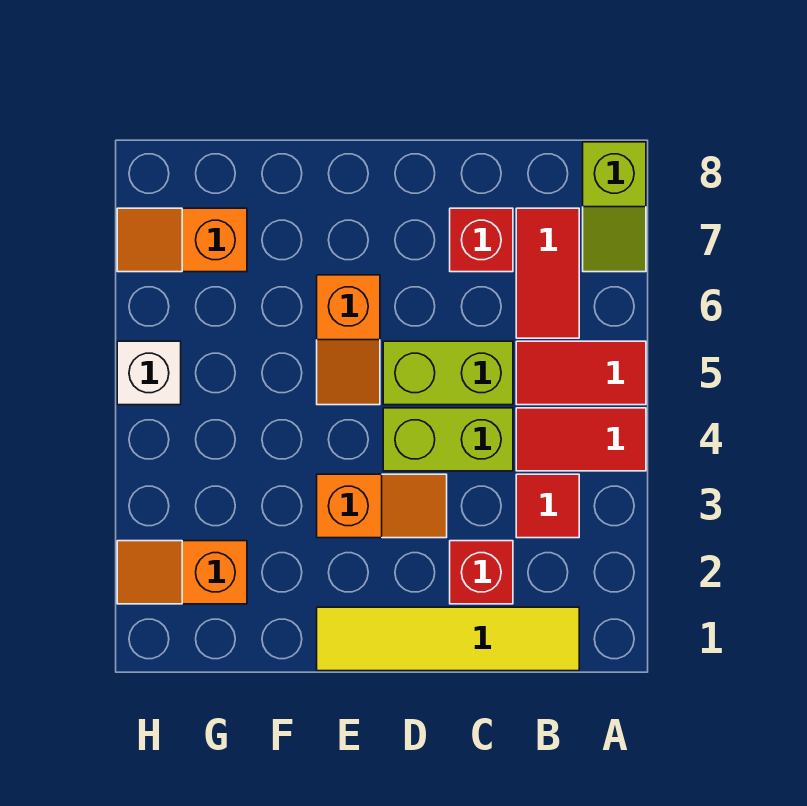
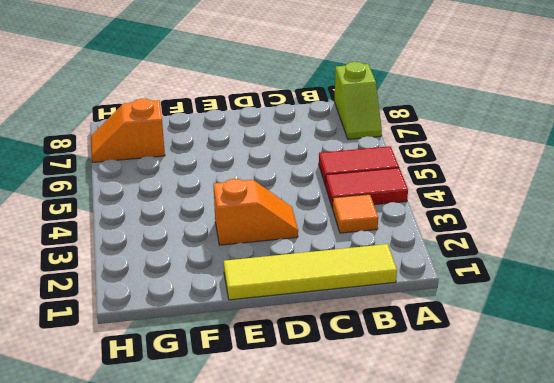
orange 1x1 tile [333,194,378,233] -> red 1x1 tile [516,474,579,538]
none -> red 1x2 tile [516,208,579,338]
none -> red 1x1 brick [450,541,513,604]
none -> lime 1x2 brick [383,408,513,471]

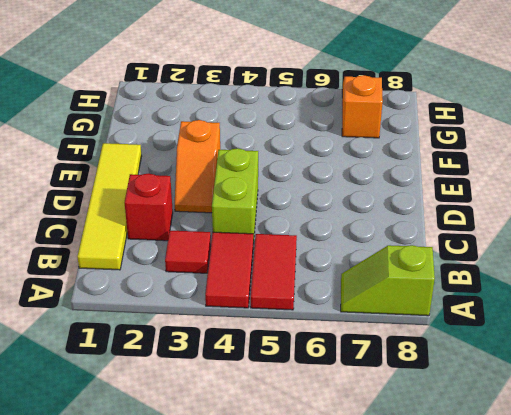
none -> red 1x2 tile [516,208,579,338]
none -> lime 1x2 brick [383,341,513,405]
none -> red 1x1 brick [450,208,513,272]

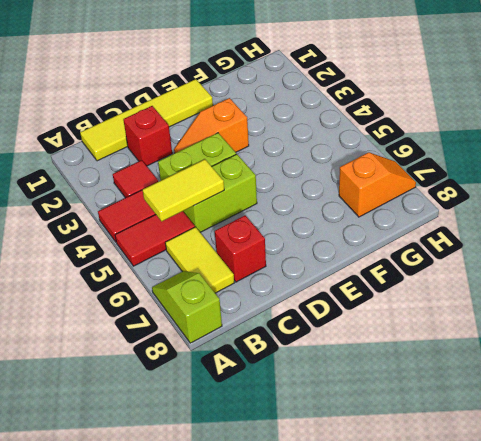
yellow 1x2 tile [143,159,224,221] -> none
yellow 1x2 tile [165,227,234,293] -> red 1x2 tile [516,208,579,338]
none -> orange 1x2 slope [317,275,380,405]
none -> orange 1x2 slope [117,541,247,604]
none -> white 1x1 brick [117,341,181,405]

